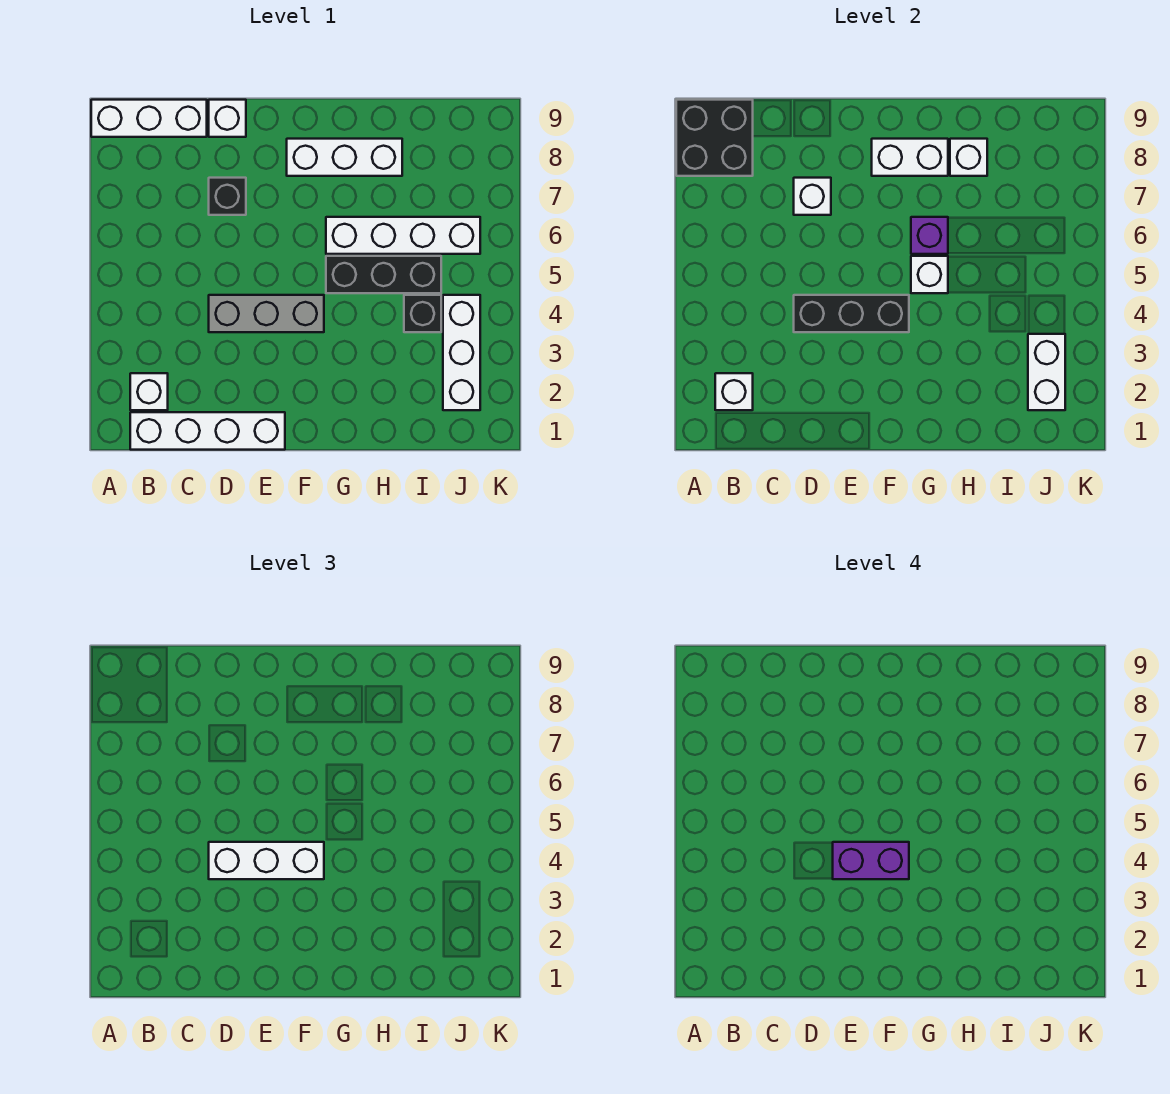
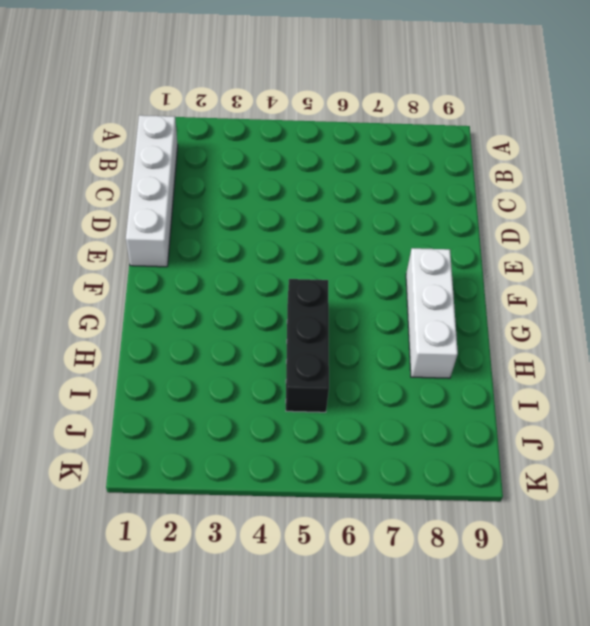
none -> white 1x3 brick [91,100,207,137]
none -> white 1x1 brick [130,373,168,410]
none -> grey 1x3 brick [209,295,324,332]

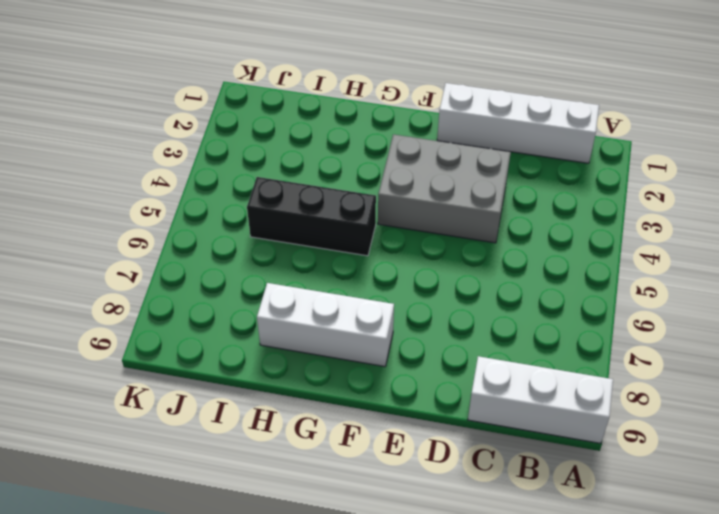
grey 2x3 brick [378,134,511,243] -> grey 1x3 brick [209,295,324,332]
none -> white 1x1 brick [130,373,168,410]
none -> black 1x1 brick [209,178,246,215]
none -> white 1x1 brick [209,100,246,137]

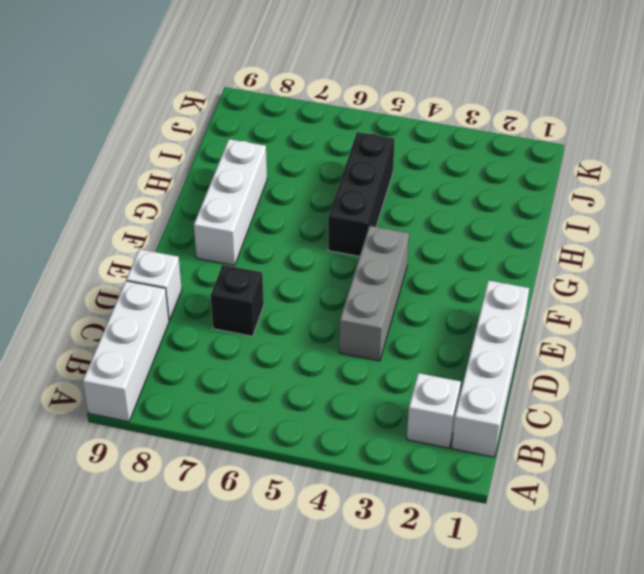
none -> white 1x4 brick [326,217,480,254]
none -> black 1x1 brick [404,295,441,332]
none -> white 1x3 brick [443,295,480,410]

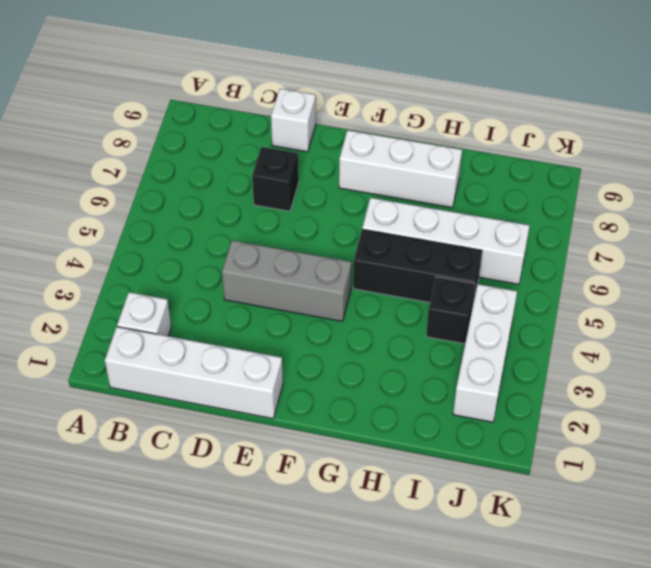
none -> white 1x3 brick [91,100,207,137]
none -> black 2x2 brick [676,100,753,176]
none -> white 1x1 brick [715,373,753,410]

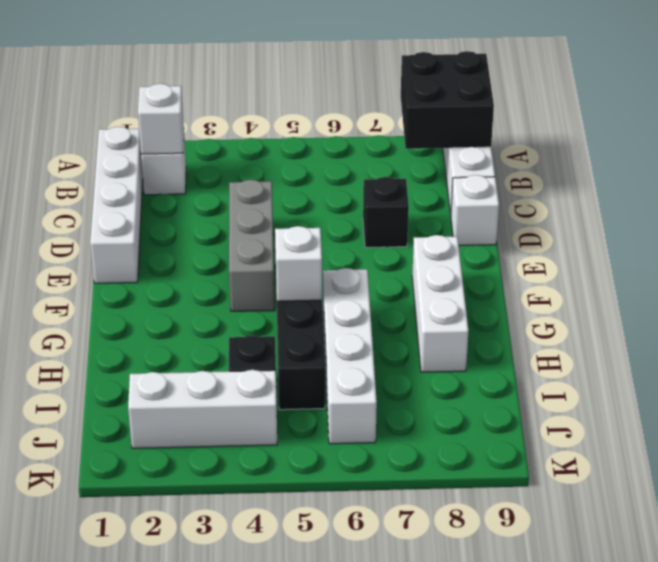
none -> black 1x3 brick [794,295,909,332]
none -> white 1x1 brick [794,178,831,215]
none -> white 1x2 brick [872,139,948,176]

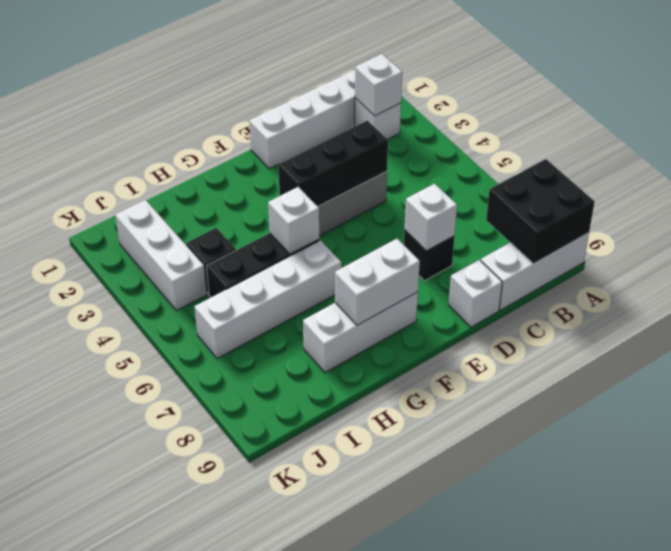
none -> purple 1x1 brick [911,217,948,254]
none -> white 1x1 brick [950,139,987,176]
none -> white 1x2 brick [1028,334,1065,410]

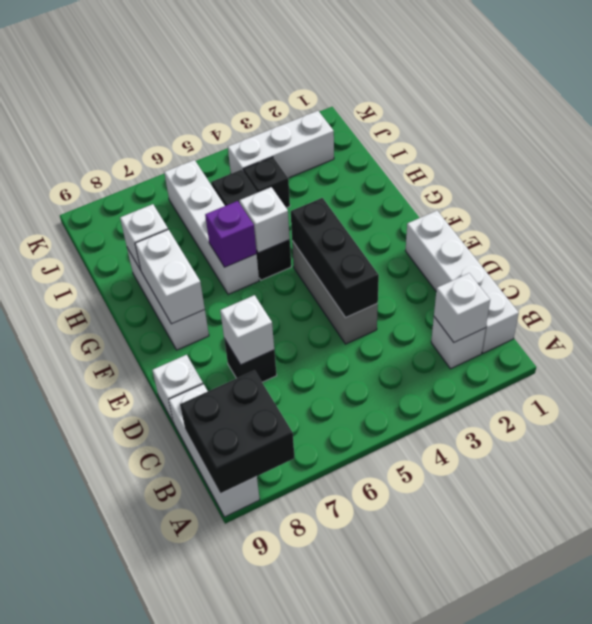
none -> white 1x2 brick [1028,334,1065,410]
none -> white 1x3 brick [209,842,324,879]
none -> purple 1x2 brick [833,842,909,879]

